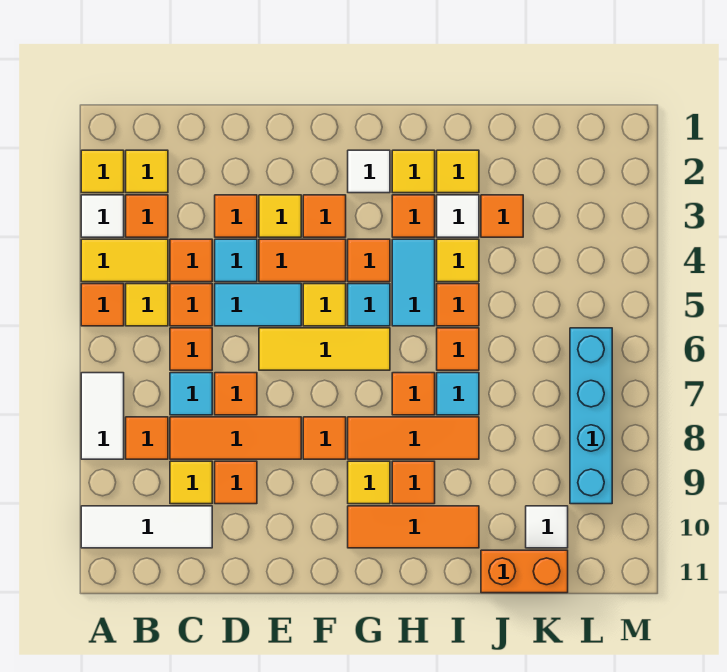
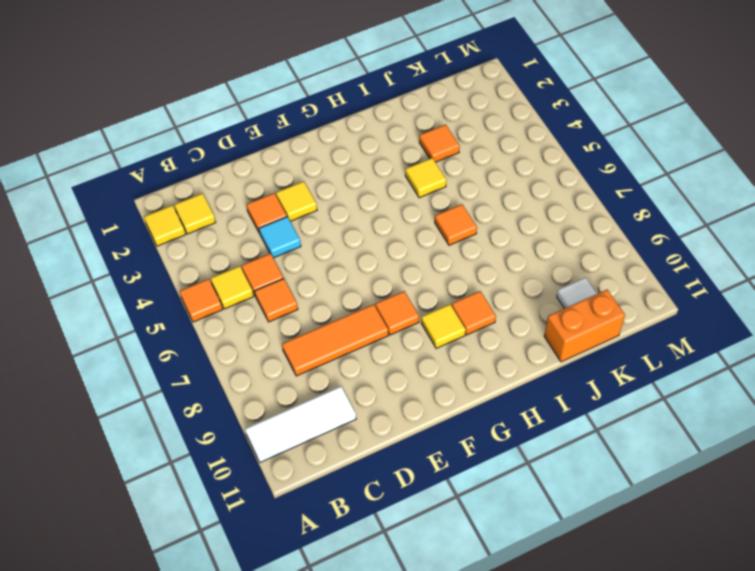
none -> white 1x1 tile [81,195,124,237]
none -> yellow 1x2 tile [81,239,168,282]
none -> white 1x2 tile [81,373,124,459]
none -> orange 1x1 tile [126,195,168,237]

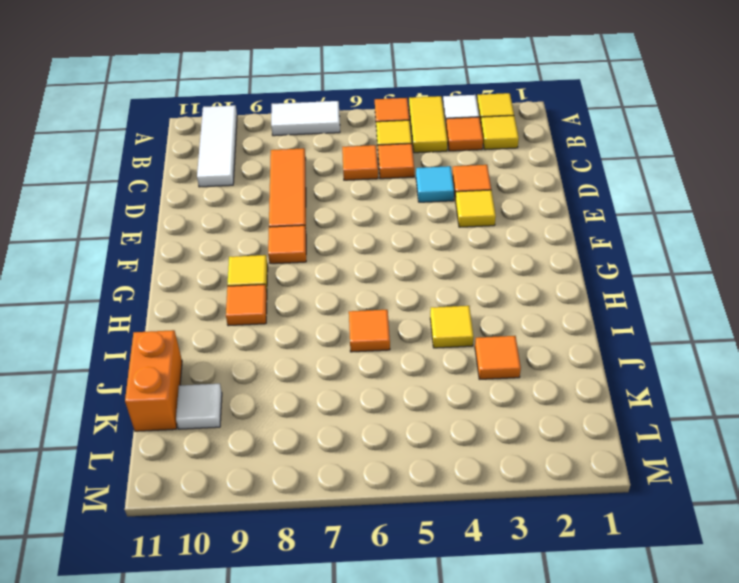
none -> orange 1x1 tile [126,417,168,459]
none -> orange 1x1 tile [170,239,212,282]
none -> cyan 1x1 tile [170,373,212,415]
none -> yellow 1x1 tile [170,461,212,504]

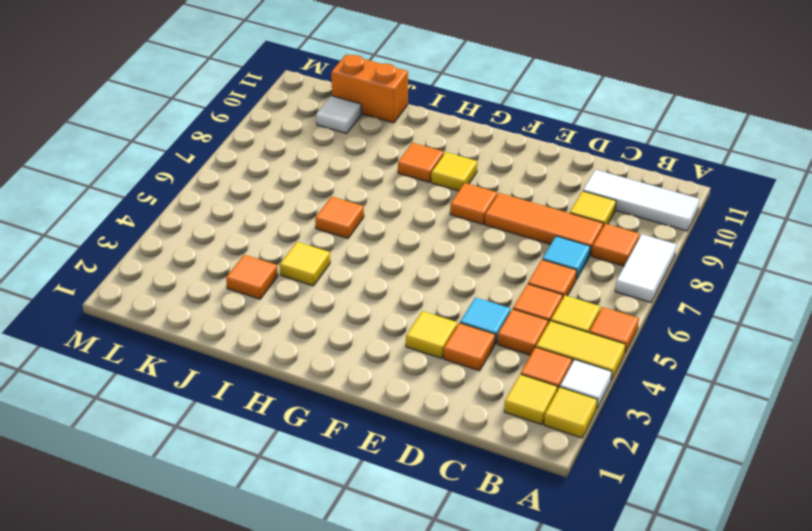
none -> cyan 1x2 tile [215,284,301,326]
none -> orange 1x1 tile [215,373,257,415]
none -> orange 1x1 tile [215,461,257,504]
none -> orange 1x2 tile [259,239,346,282]

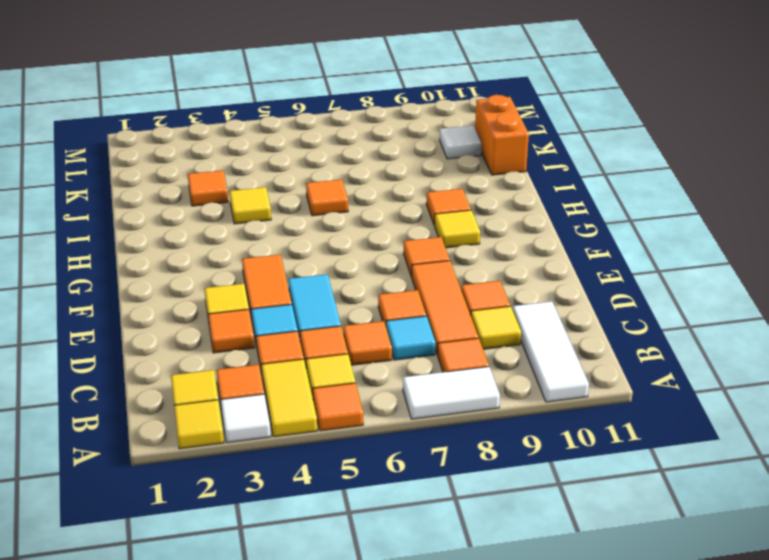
none -> yellow 1x3 tile [259,328,390,370]
none -> orange 1x1 tile [303,195,346,237]
none -> yellow 1x1 tile [303,284,346,326]
none -> white 1x1 tile [348,150,390,193]

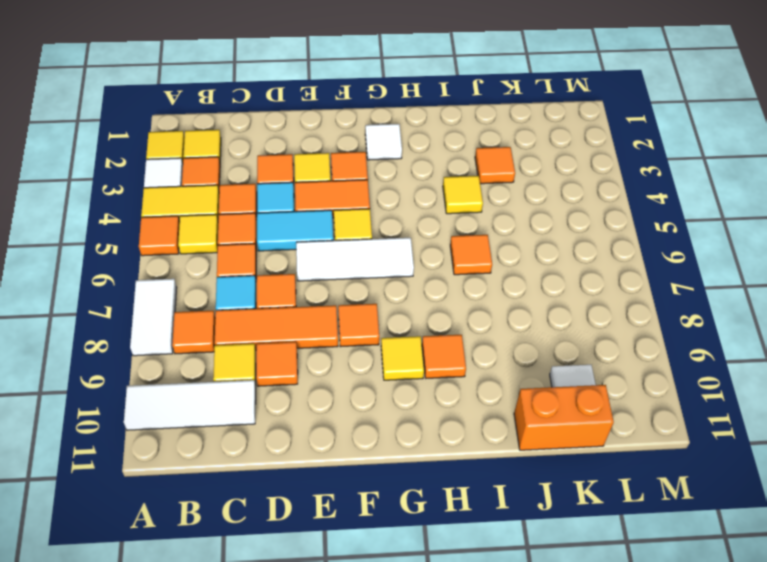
white 1x3 tile [296,238,414,281] -> yellow 1x3 tile [259,328,390,370]
none -> orange 1x1 tile [348,239,390,282]
none -> cyan 1x1 tile [348,284,390,326]
none -> orange 1x3 tile [348,417,479,459]
none -> orange 1x3 tile [348,506,479,548]

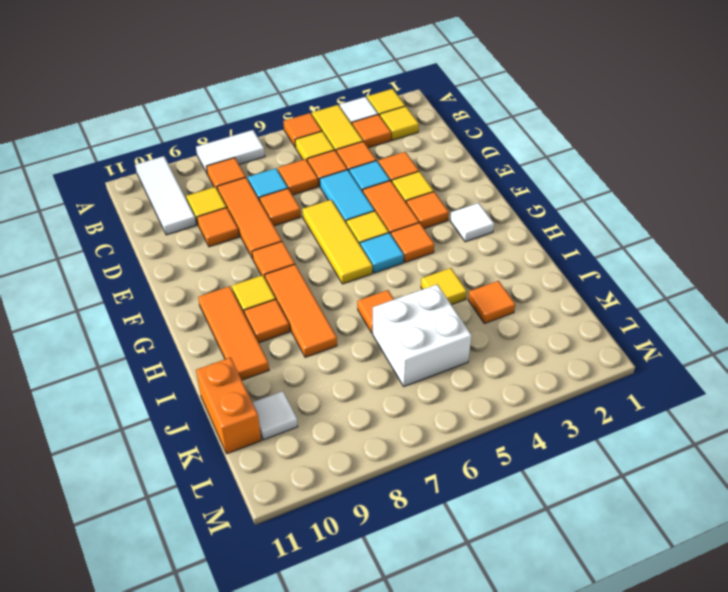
white 2x2 brick [373,284,471,386] -> none
none -> yellow 1x1 tile [392,150,435,193]
none -> orange 1x1 tile [392,195,435,237]
none -> cyan 1x2 tile [392,239,435,326]
none -> orange 1x1 tile [392,373,435,415]

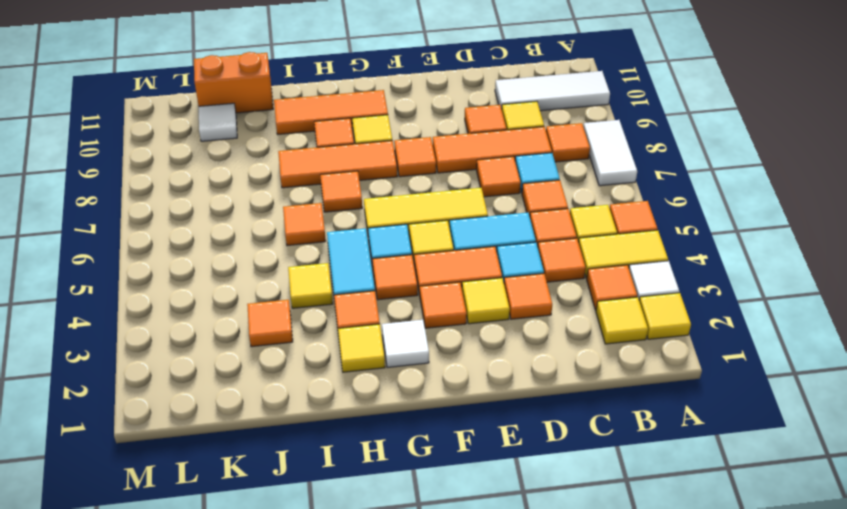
none -> yellow 1x1 tile [437,150,479,193]
none -> white 1x1 tile [437,195,479,237]
none -> orange 1x1 tile [437,284,479,326]
none -> cyan 1x1 tile [437,373,479,415]

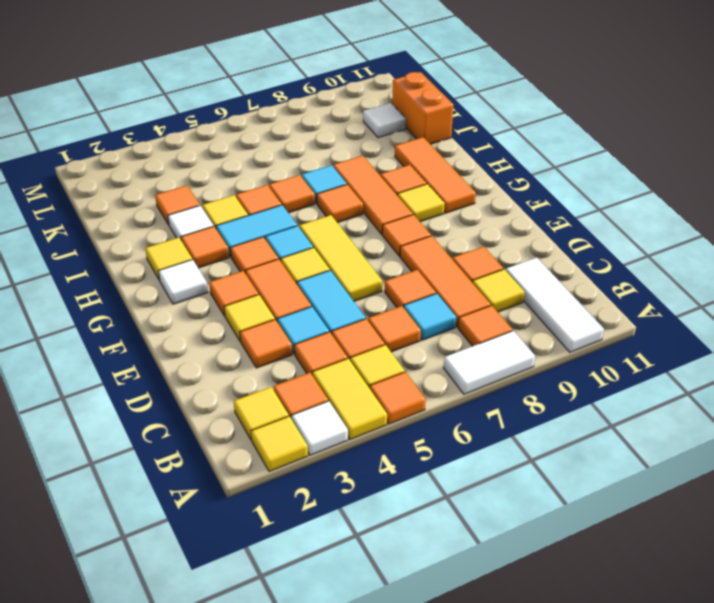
none -> yellow 1x1 tile [437,150,479,193]
none -> cyan 1x4 brick [570,328,612,504]

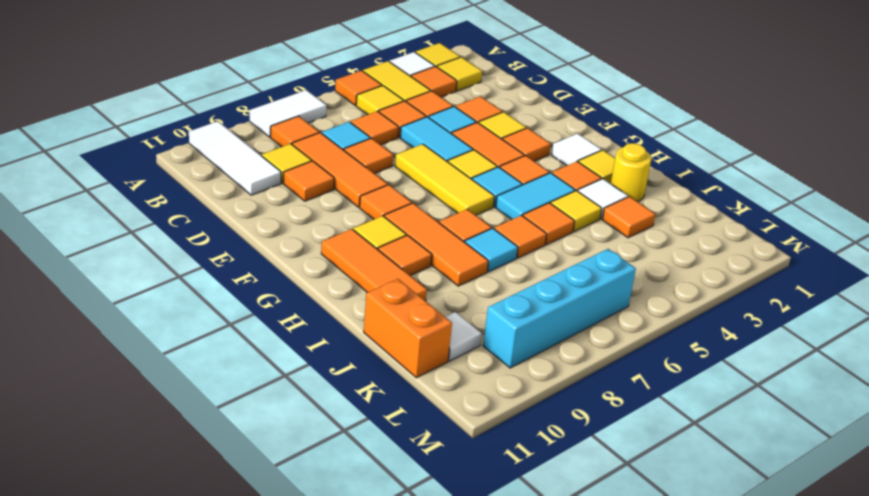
yellow 1x1 round brick [611,143,651,202] -> yellow 1x1 tile [437,150,479,193]

